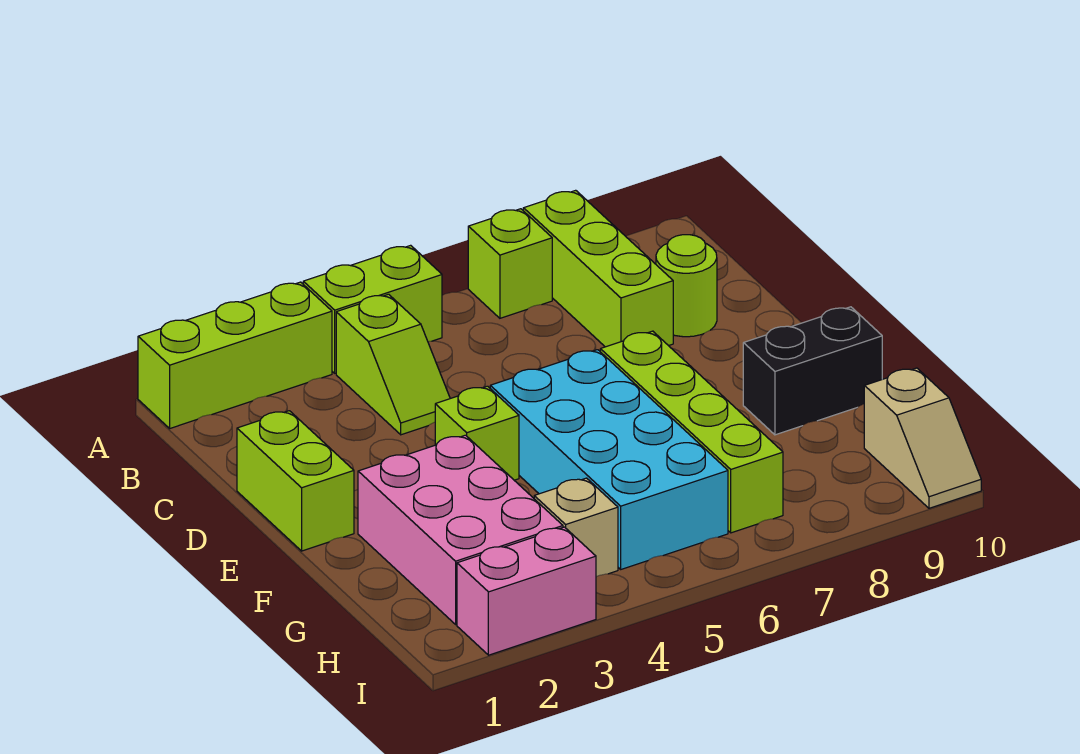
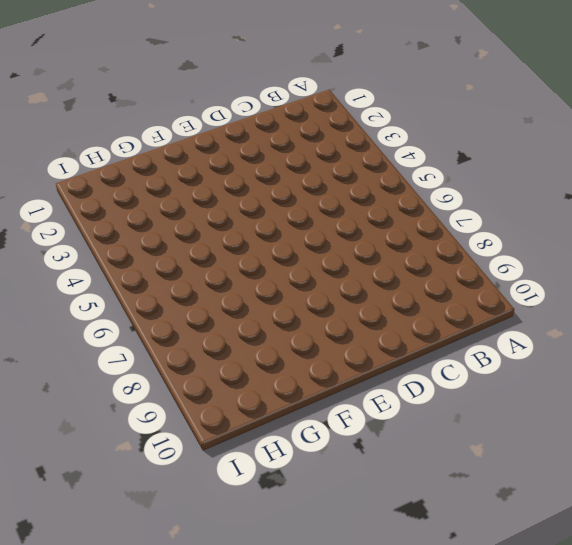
none -> lime 1x3 brick [138,282,332,428]
none -> lime 1x2 brick [303,245,442,373]
none -> lime 1x1 brick [468,209,552,318]

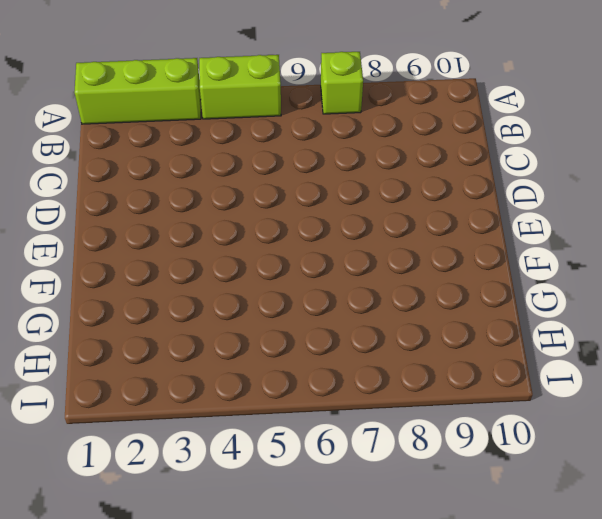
none -> lime 1x3 brick [523,190,673,347]
none -> lime 1x2 slope [336,294,450,435]
none -> lime 1x1 round brick [656,235,717,337]

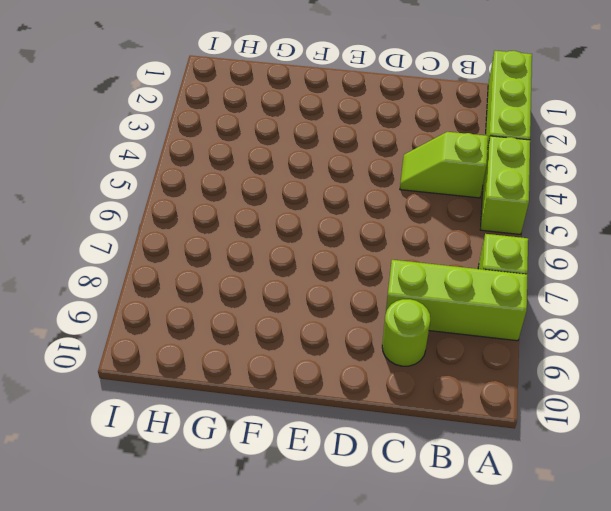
none -> lime 1x2 brick [237,411,354,551]
none -> lime 1x1 brick [435,386,519,480]
none -> cyan 2x4 brick [490,350,728,569]

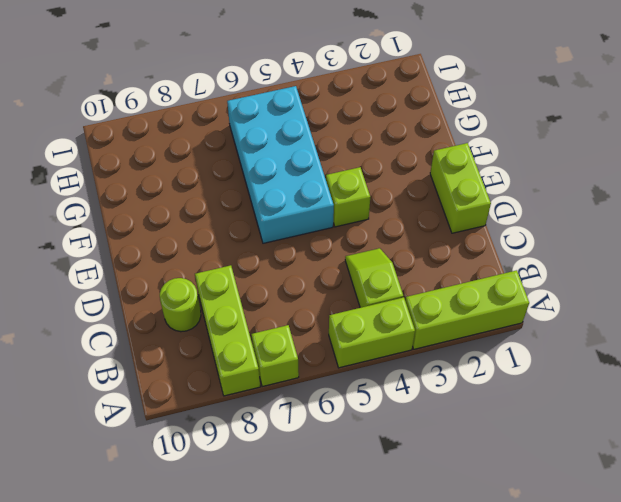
none -> lime 1x4 brick [600,331,783,533]
none -> pink 2x3 brick [358,435,563,624]
none -> black 1x2 brick [743,307,882,435]

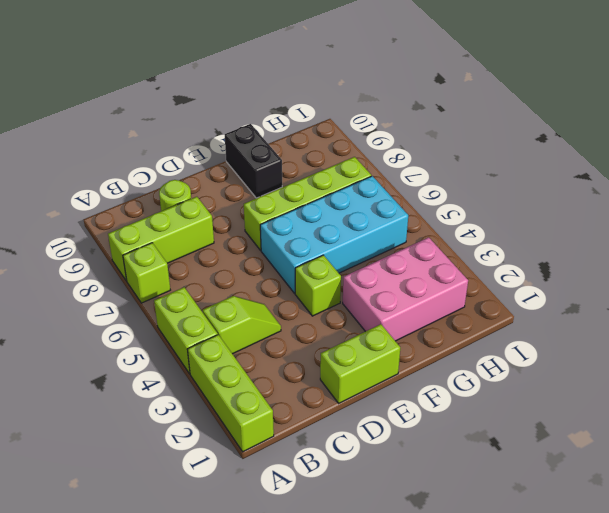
none -> tan 1x1 brick [534,478,618,577]
none -> tan 1x2 slope [864,368,981,508]
none -> pink 1x2 brick [457,527,596,655]

